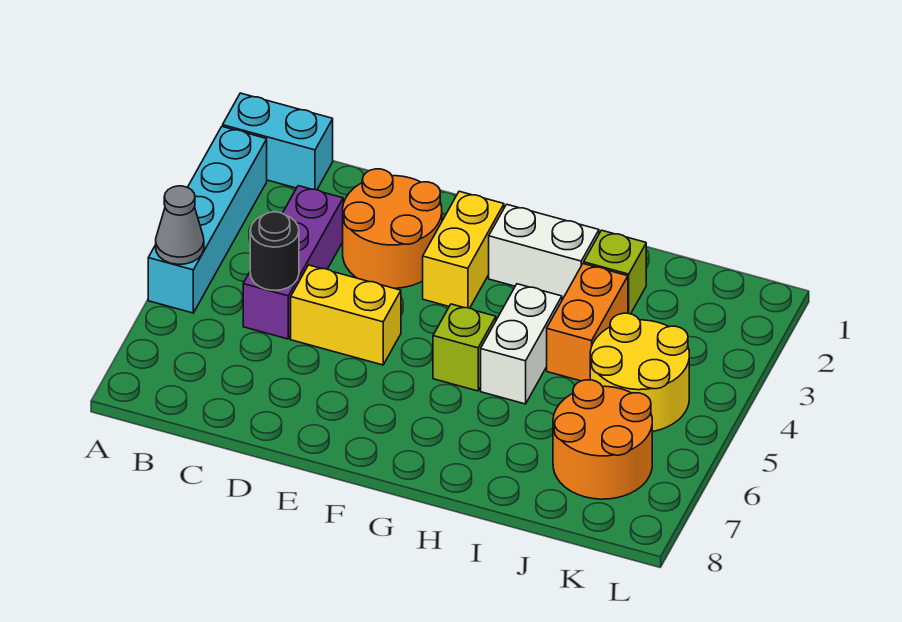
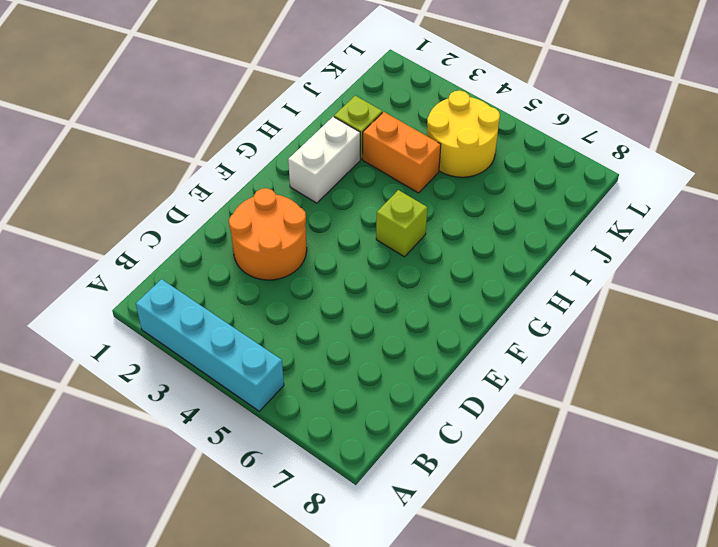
none -> cyan 1x2 brick [223,93,333,190]
none -> purple 1x3 brick [243,186,343,339]
none -> yellow 1x2 brick [291,265,401,365]

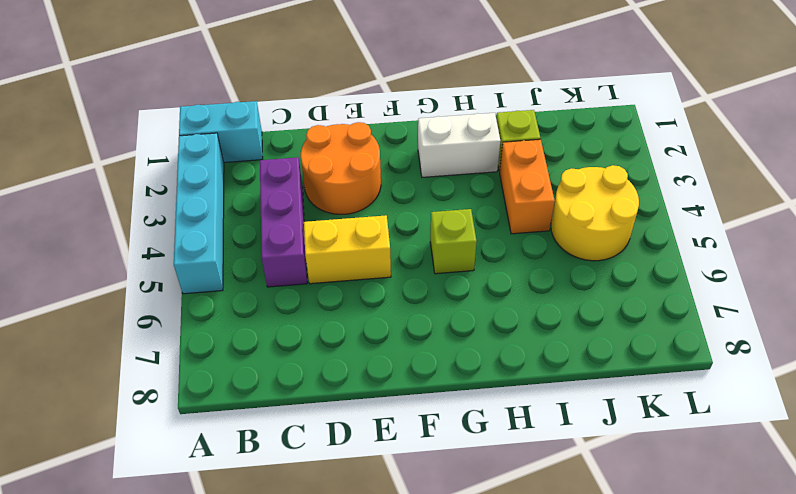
none -> yellow 1x2 brick [423,191,504,308]
none -> white 1x2 brick [481,284,562,404]
none -> orange 2x2 round brick [553,380,652,499]

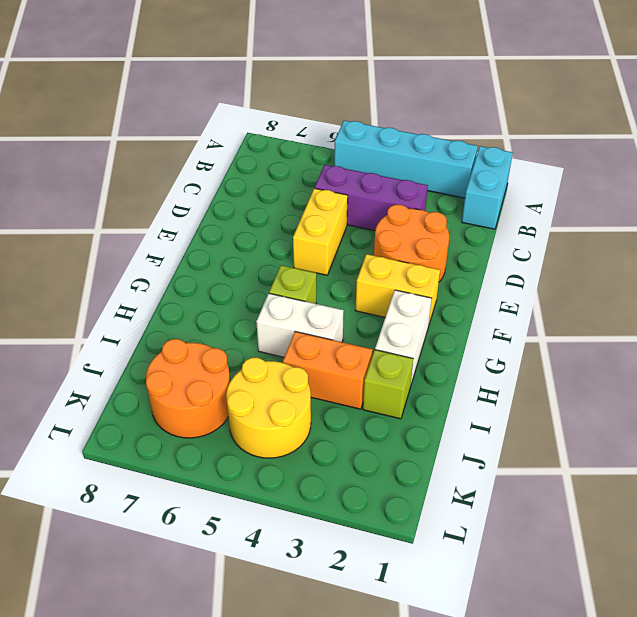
none -> grey 1x1 cone [156,186,204,264]
none -> black 1x1 round brick [250,212,299,290]

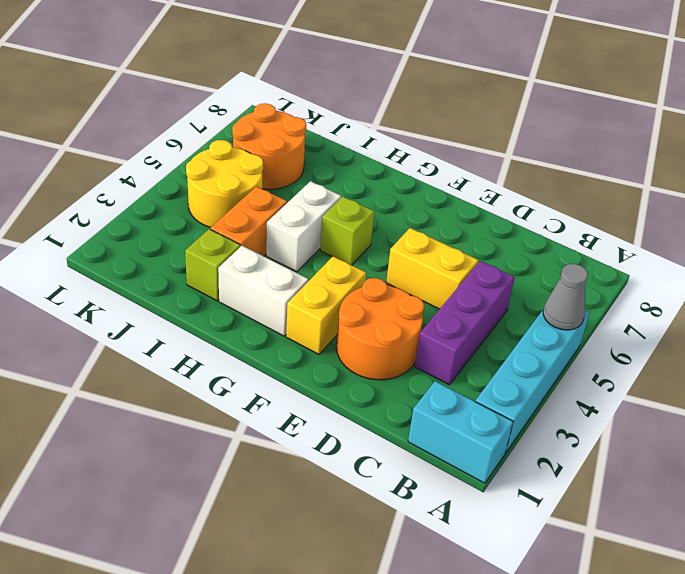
none -> black 1x1 round brick [250,212,299,290]

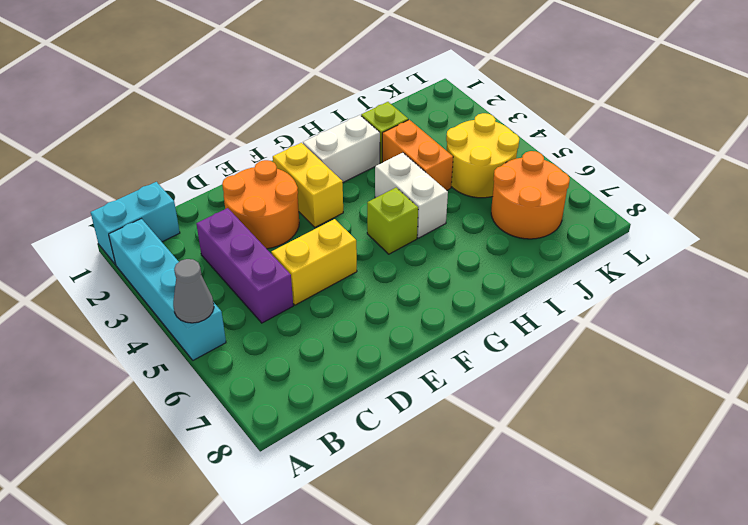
none -> black 1x1 round brick [250,212,299,290]

